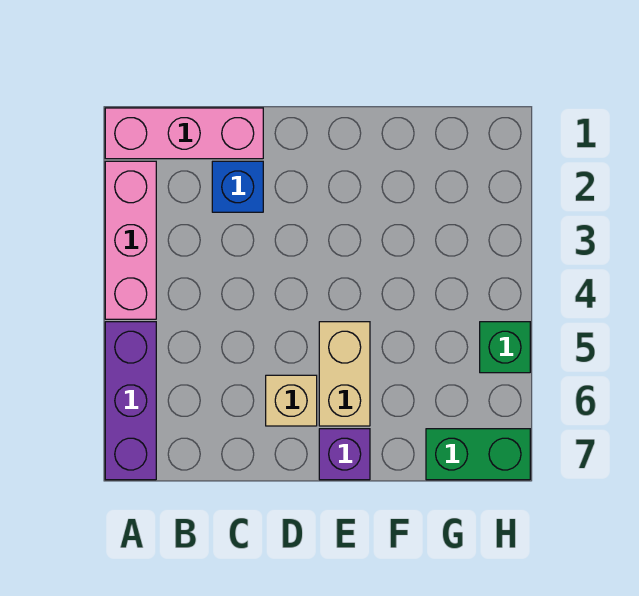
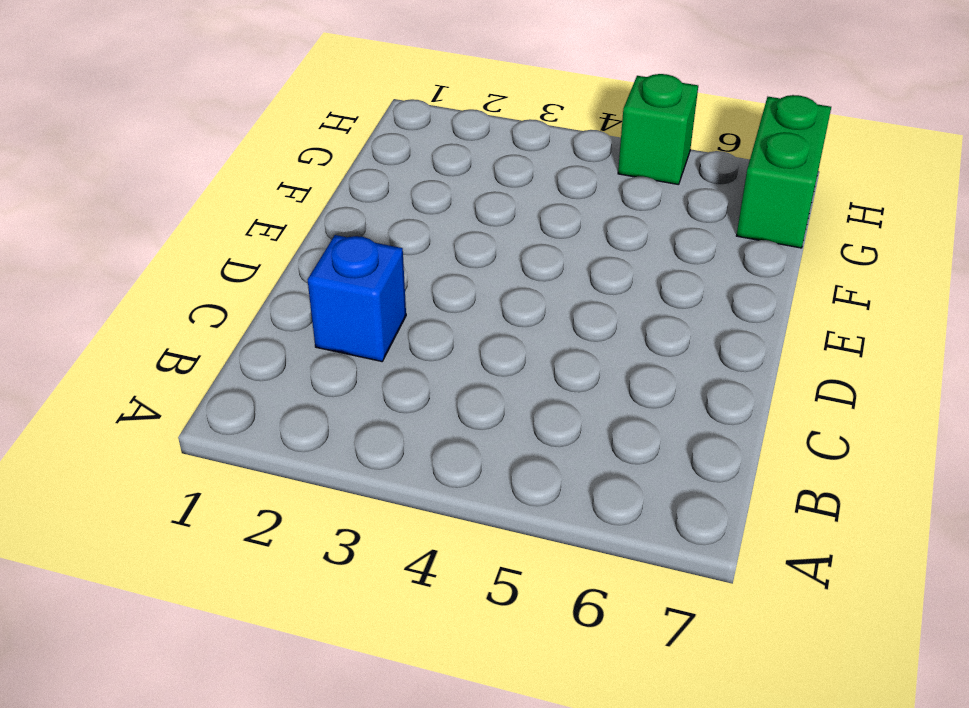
none -> pink 1x3 brick [105,108,263,159]
none -> pink 1x3 brick [105,161,156,319]

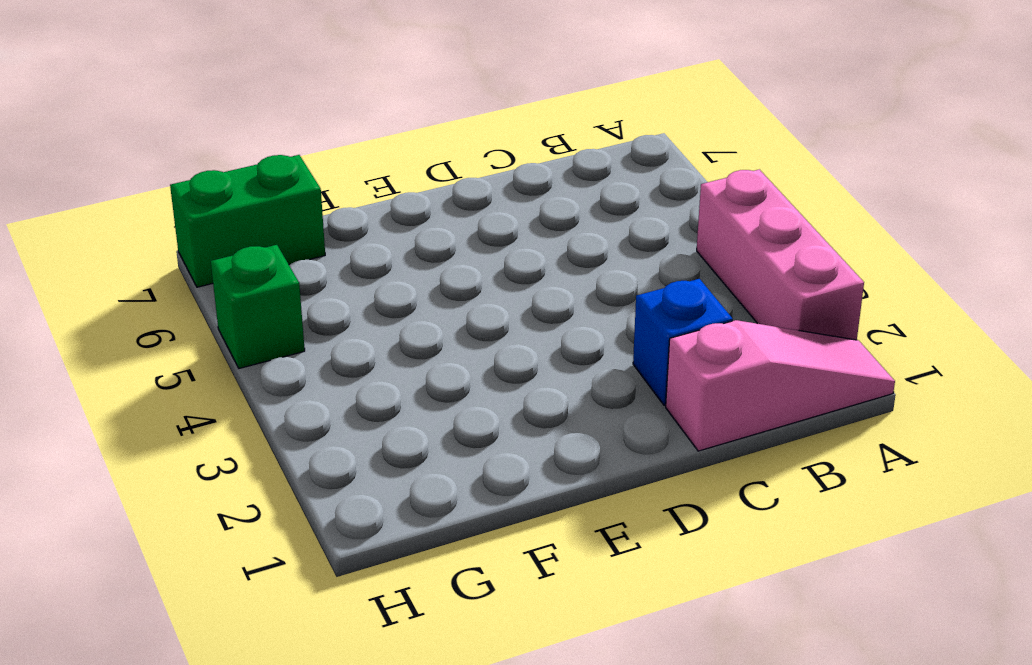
pink 1x3 slope [666,320,895,451] -> pink 1x3 brick [105,108,263,159]
none -> purple 1x3 brick [105,322,156,480]
none -> tan 1x1 brick [266,375,317,426]

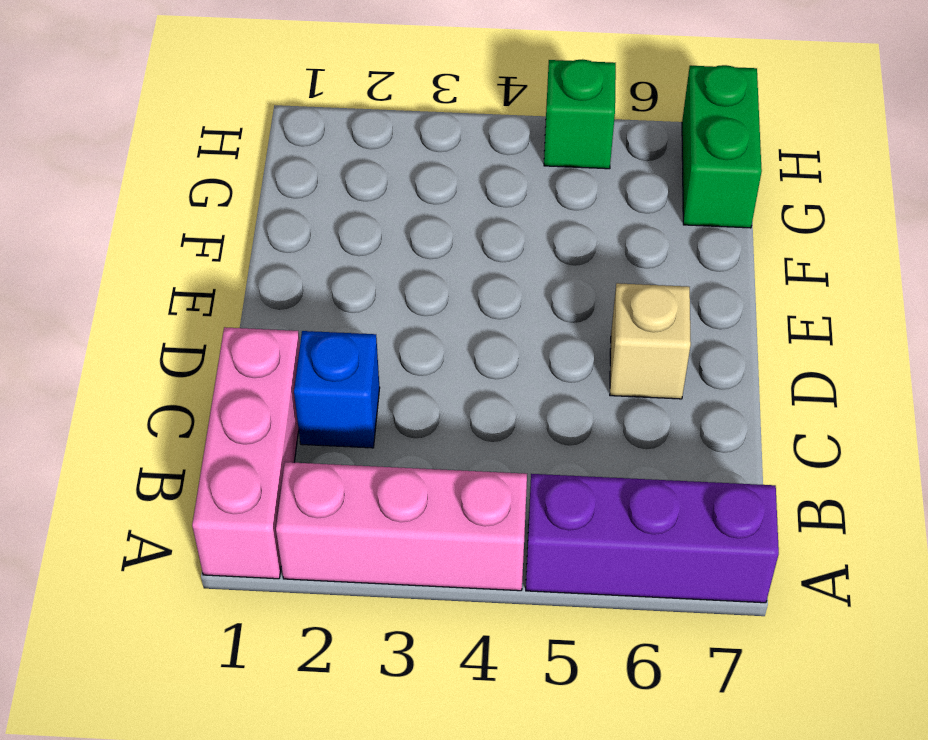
none -> tan 1x2 brick [319,322,370,426]
none -> purple 1x1 brick [319,429,370,480]

